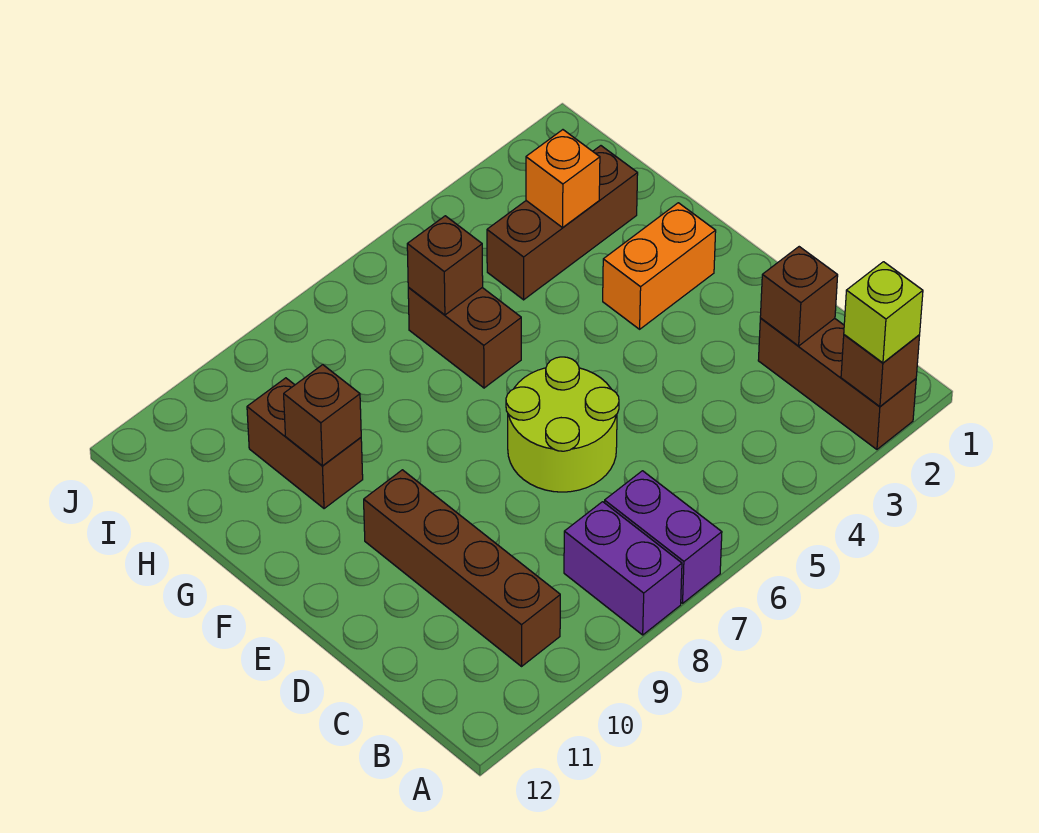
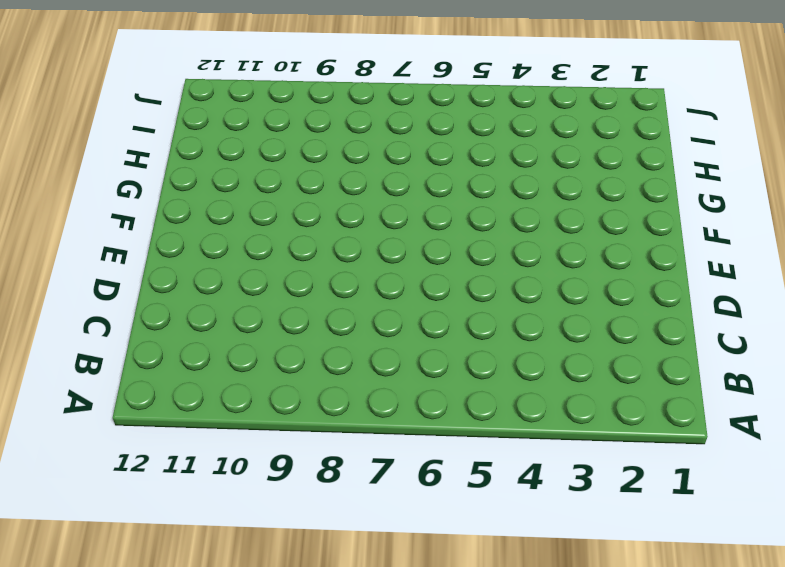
none -> brown 1x3 brick [758,318,916,449]
none -> purple 1x2 brick [604,471,722,603]
none -> purple 1x2 brick [564,502,682,635]

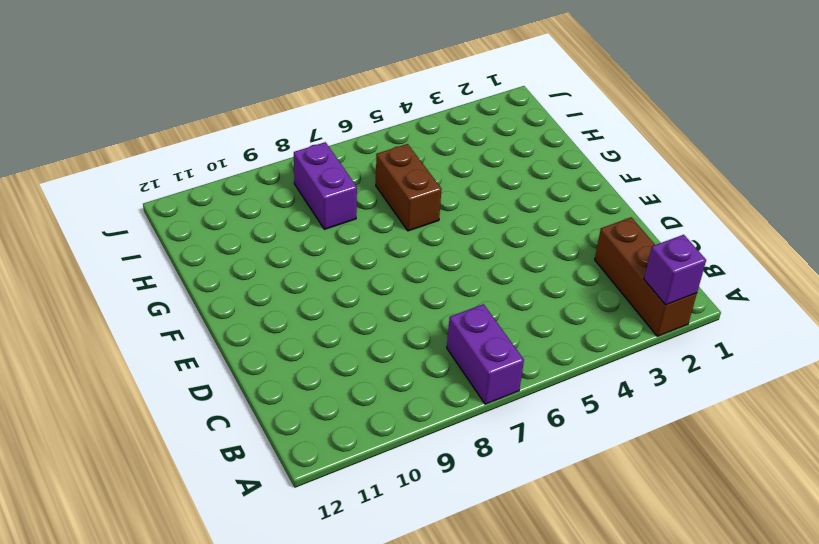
purple 1x1 brick [644,235,706,305] -> brown 1x1 brick [841,335,920,407]
purple 1x2 brick [294,142,357,229] -> purple 1x2 brick moved to [564,502,682,635]
none -> brown 1x4 brick [364,470,560,666]
none -> lime 2x2 round brick [506,357,619,492]
none -> orange 1x2 brick [603,203,716,329]

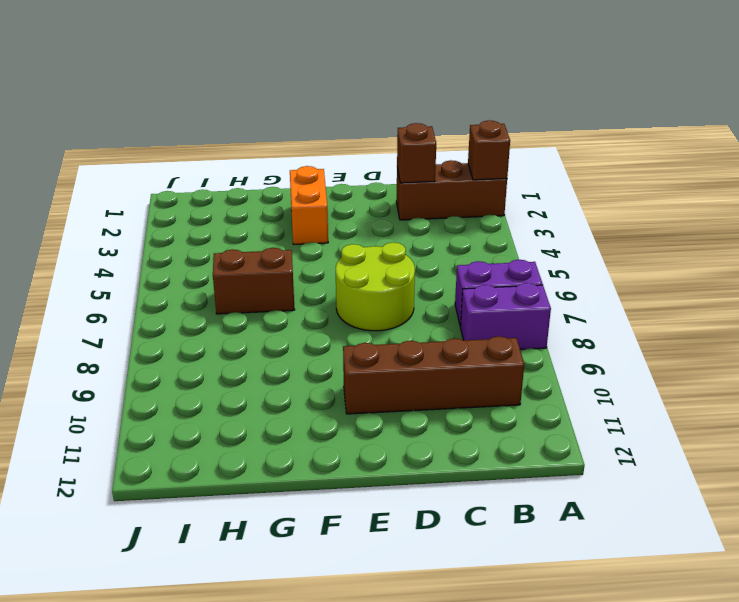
none -> brown 1x2 brick [247,378,363,509]
none -> brown 1x3 brick [487,146,638,300]
none -> brown 1x1 brick [284,365,361,466]

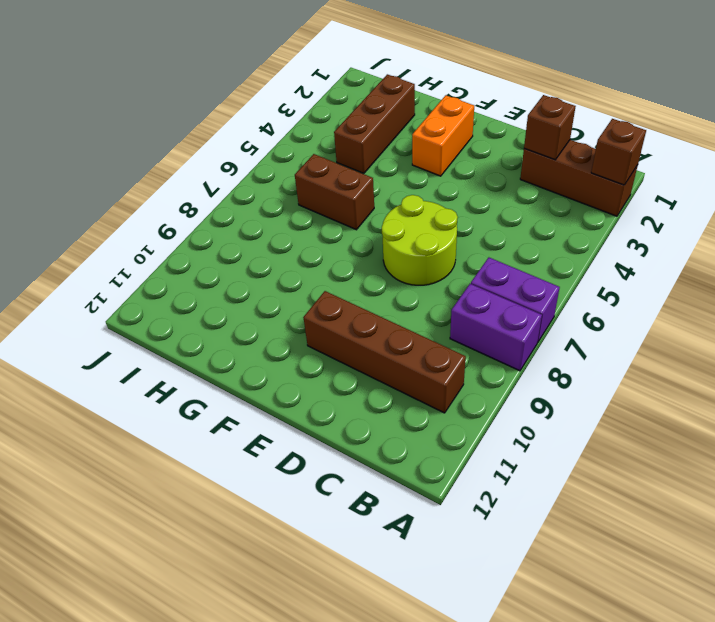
none -> brown 1x2 brick [247,378,363,509]
none -> brown 1x1 brick [284,365,361,466]
none -> orange 1x1 brick [526,130,600,228]

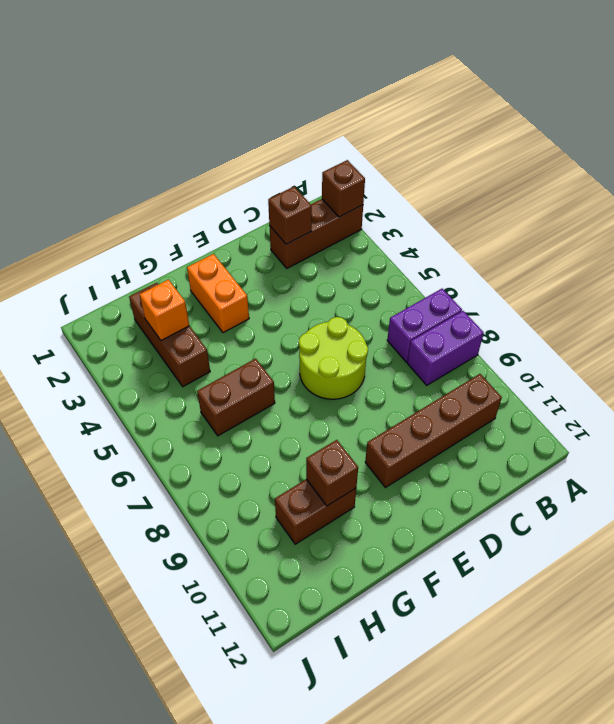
none -> brown 1x1 brick [407,216,483,315]
none -> lime 1x1 brick [844,262,923,363]

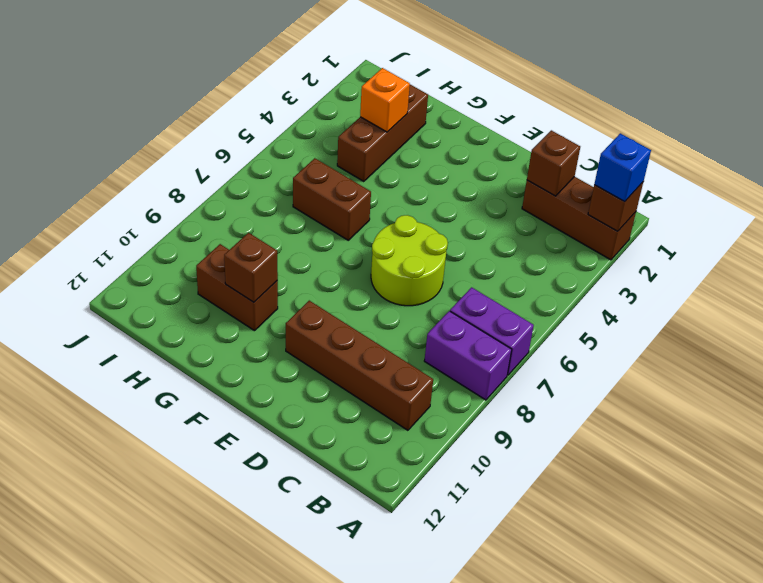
blue 1x1 brick [594,133,651,202] -> lime 1x1 brick [844,262,923,363]
none -> orange 1x2 brick [603,203,716,329]
none -> brown 1x1 brick [407,216,483,315]

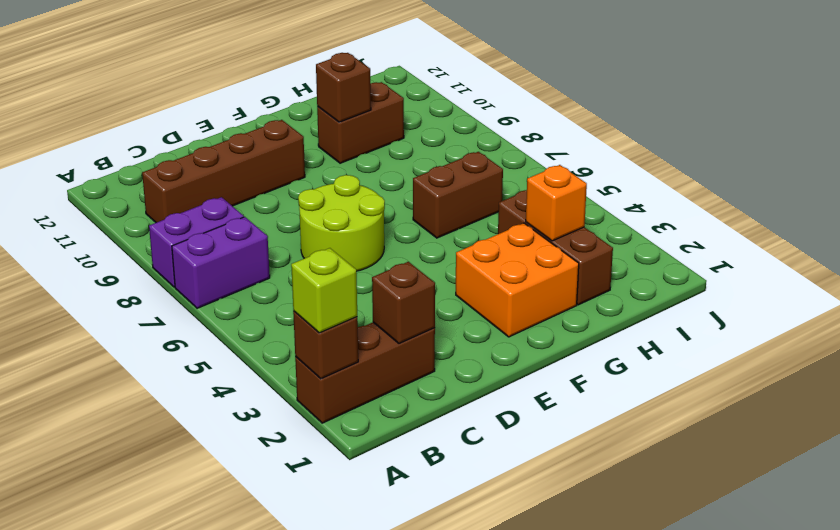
orange 2x2 brick [456,223,579,337] -> orange 1x2 brick [603,203,716,329]
none -> brown 1x1 brick [407,216,483,315]

